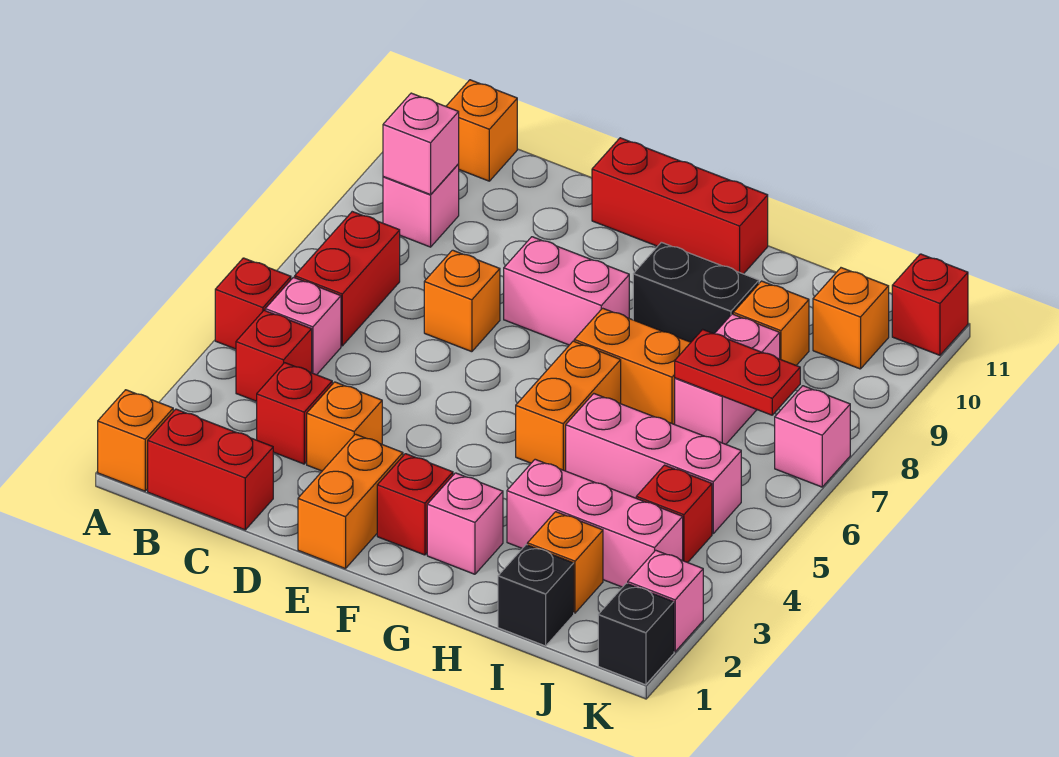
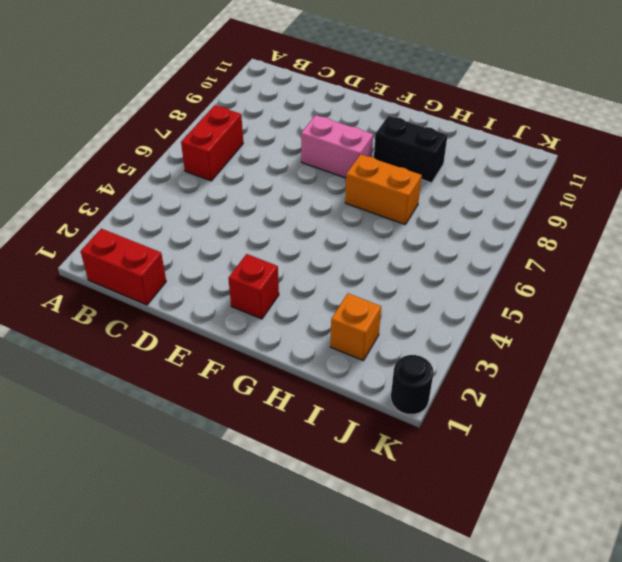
black 1x1 round brick [391,355,433,414] -> black 1x1 brick [598,583,674,685]
none -> orange 1x1 brick [98,390,173,491]
none -> red 1x1 brick [215,258,291,349]
none -> red 1x1 brick [236,310,312,401]
none -> pink 1x1 brick [265,277,341,375]

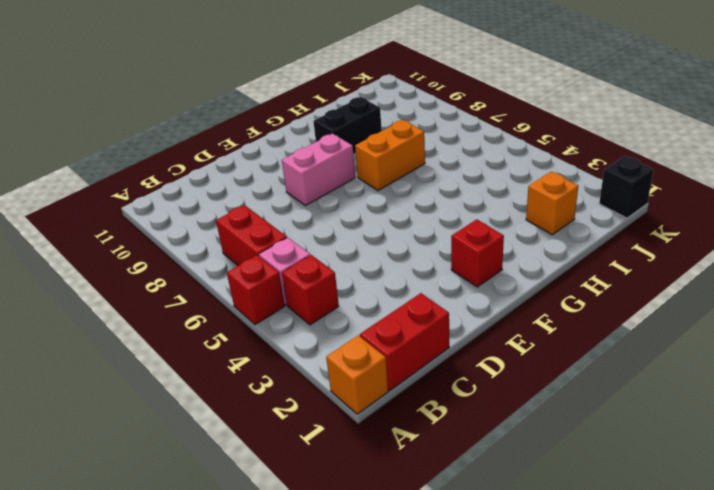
none -> pink 1x1 brick [383,164,459,247]
none -> orange 1x1 brick [446,80,517,181]
none -> red 1x1 brick [257,363,332,464]
none -> orange 1x1 brick [307,382,382,471]

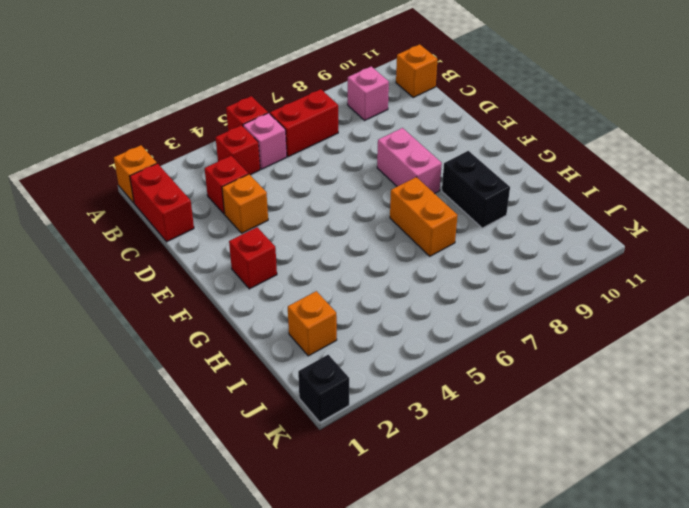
none -> orange 1x1 brick [424,250,500,352]
none -> orange 1x2 brick [298,434,403,569]
none -> red 1x3 brick [592,138,768,274]
none -> pink 1x1 brick [427,473,503,574]

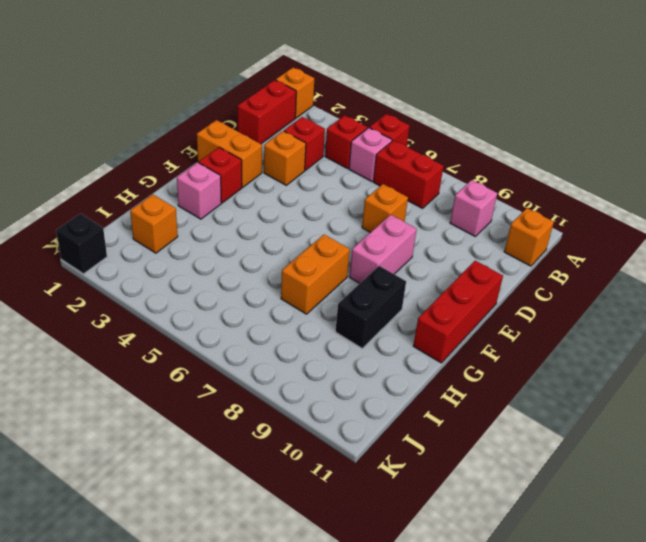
none -> orange 1x2 brick [516,341,621,471]
none -> pink 1x3 brick [507,459,683,587]
none -> pink 1x3 brick [566,394,741,533]
none -> black 1x1 brick [498,545,574,646]

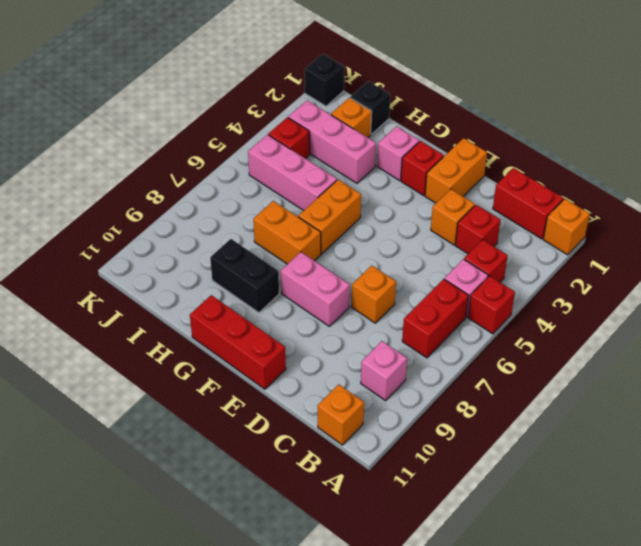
none -> pink 1x2 brick [675,314,780,444]
none -> orange 1x1 brick [733,281,809,365]
none -> orange 1x1 brick [813,268,889,369]
none -> pink 1x1 brick [628,550,703,652]

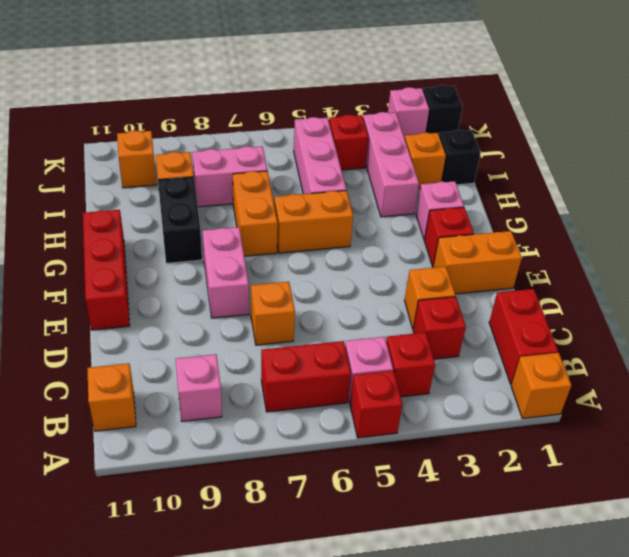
none -> pink 1x1 brick [775,386,850,487]
none -> red 1x1 brick [892,254,968,355]
none -> pink 1x1 brick [383,93,459,195]
none -> red 1x2 plate [675,329,800,415]

